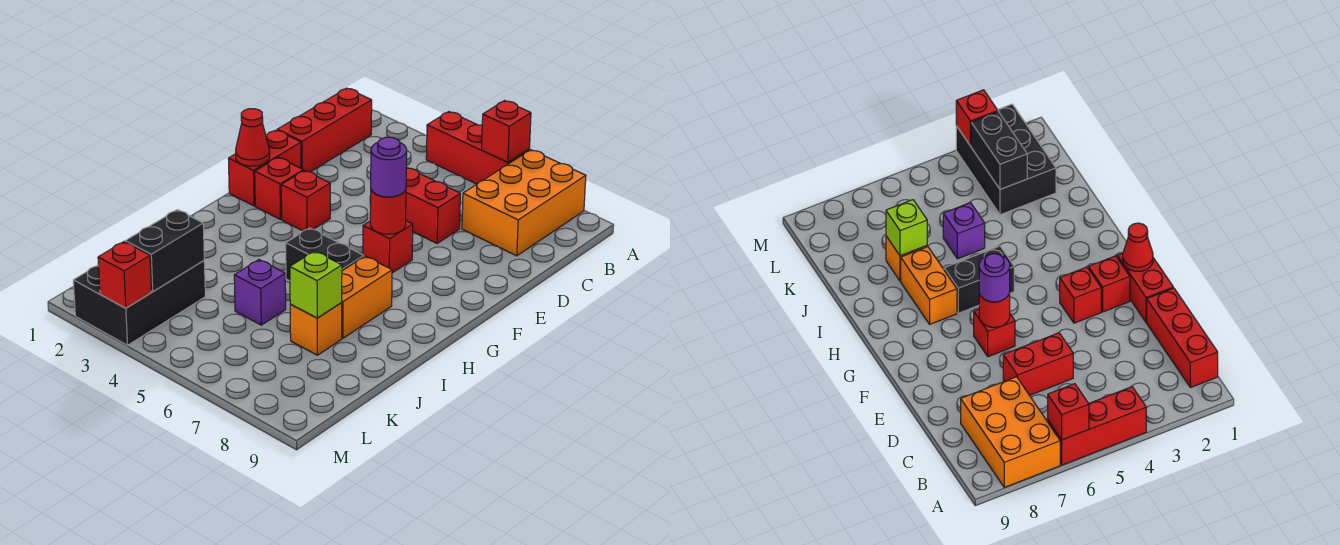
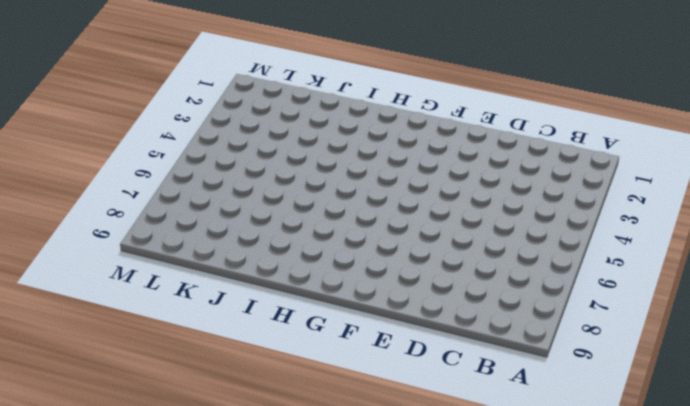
none -> red 1x3 brick [426,112,529,184]
none -> orange 2x3 brick [462,150,586,256]
none -> red 1x3 brick [277,88,372,172]

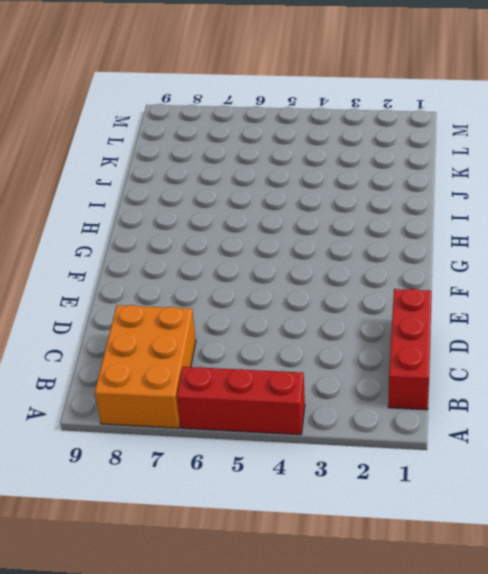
none -> red 1x2 brick [406,167,460,243]
none -> red 1x2 brick [228,130,301,206]
none -> red 1x1 brick [255,157,303,219]

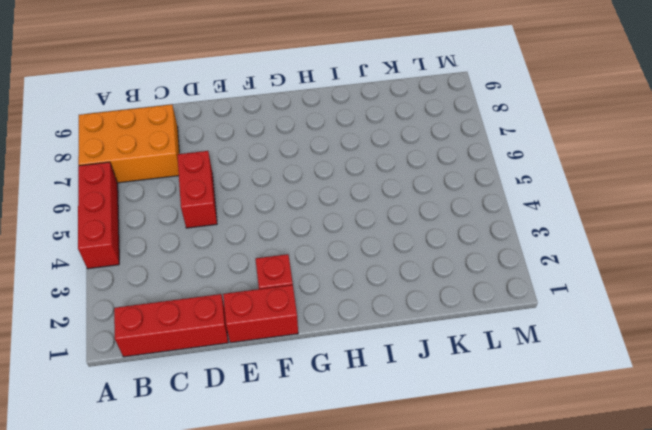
none -> red 1x1 brick [281,170,330,231]
none -> red 1x1 brick [363,221,413,273]
none -> black 1x2 brick [286,228,364,281]

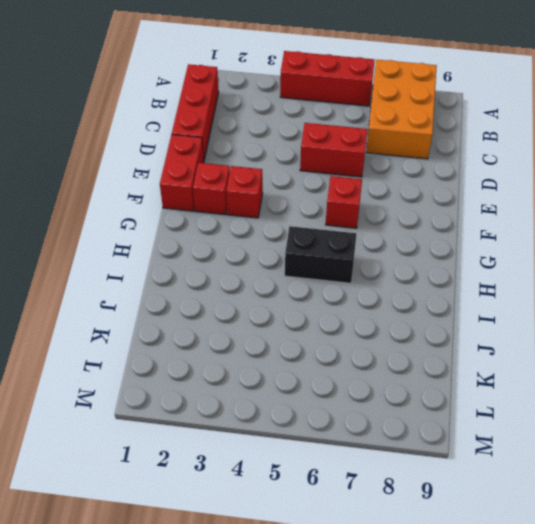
none -> orange 1x2 brick [341,256,392,338]
none -> purple 1x1 brick [234,260,286,325]
none -> orange 1x1 brick [290,303,342,355]

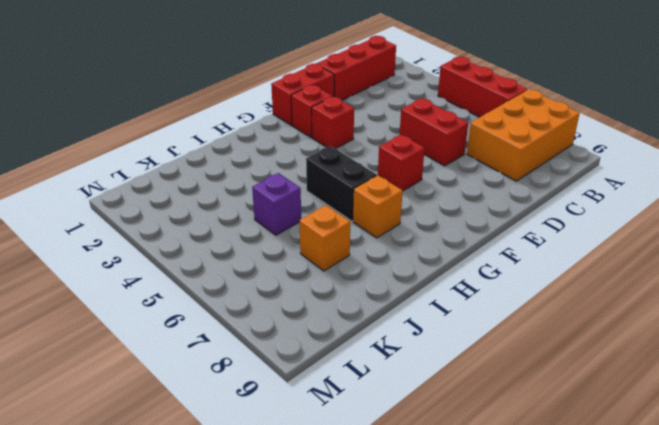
orange 1x1 brick [353,176,403,238] -> orange 1x2 brick [341,256,392,338]
none -> black 2x3 brick [73,261,205,345]
none -> red 1x1 brick [482,101,531,162]
none -> red 1x1 cone [236,109,270,166]

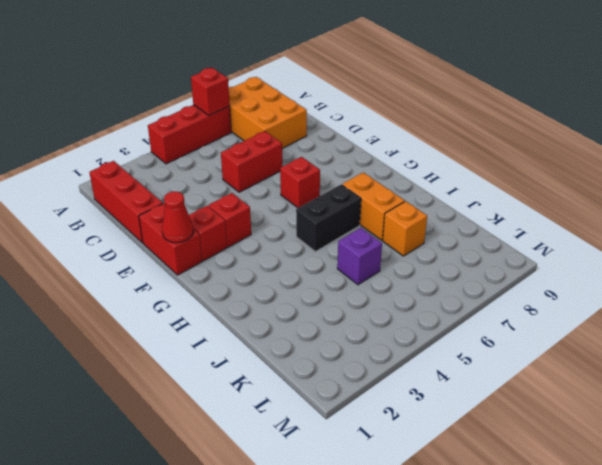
none -> black 2x3 brick [73,261,205,345]
none -> red 1x1 round brick [370,190,406,234]
none -> lime 1x1 brick [290,251,342,318]

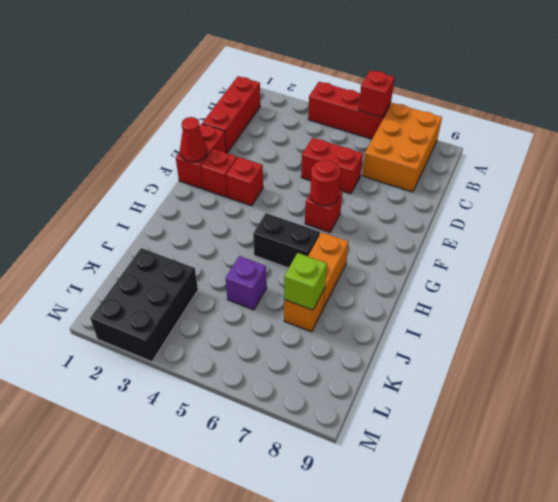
none -> black 1x2 brick [125,210,204,291]
none -> red 1x1 brick [98,242,152,308]
none -> purple 1x1 round brick [371,137,407,197]

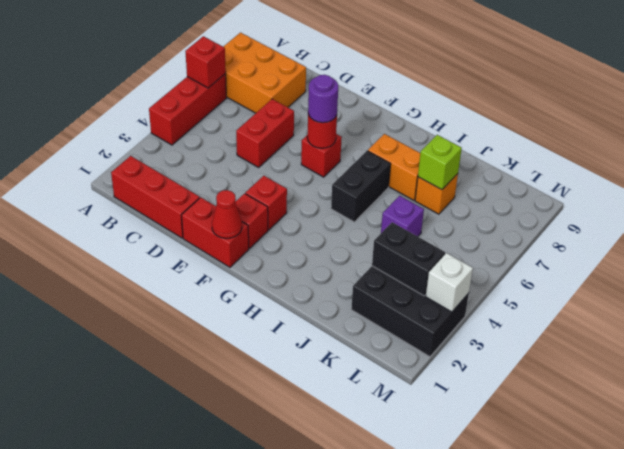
white 1x1 brick [426,253,473,312] -> red 1x1 brick [98,242,152,308]

